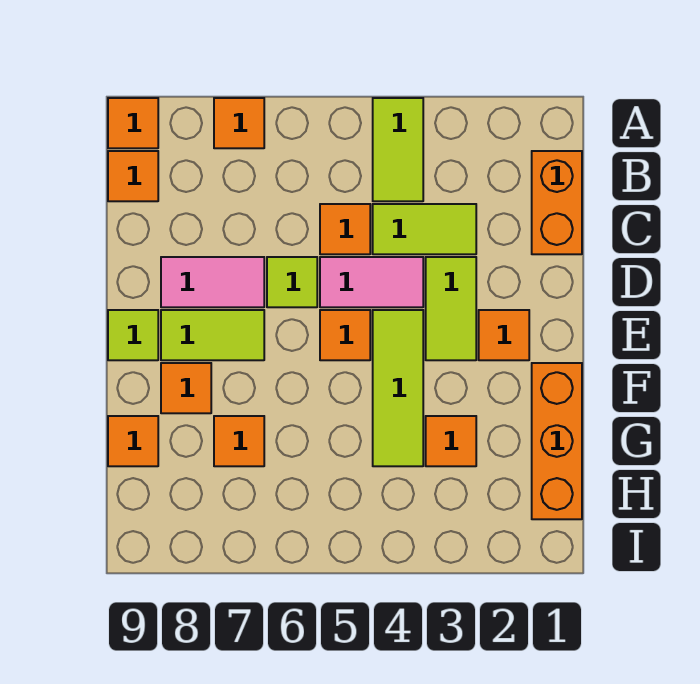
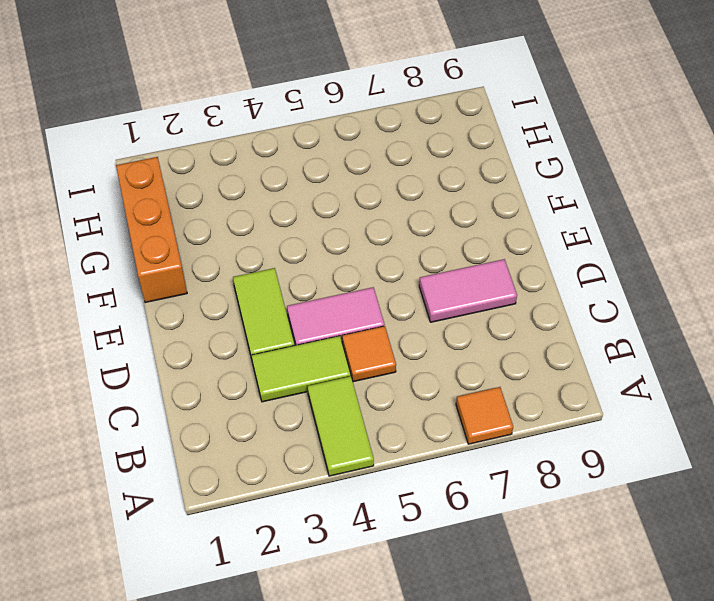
none -> orange 1x1 tile [108,98,158,148]
none -> orange 1x2 brick [532,151,582,254]
none -> orange 1x1 tile [108,151,158,201]

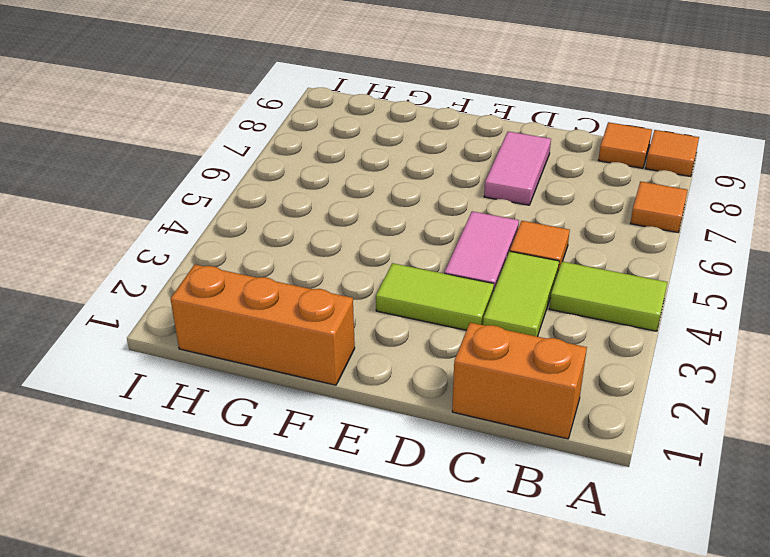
none -> lime 1x1 tile [267,257,317,307]
none -> orange 1x1 tile [479,310,529,360]
none -> lime 1x3 tile [373,310,423,466]

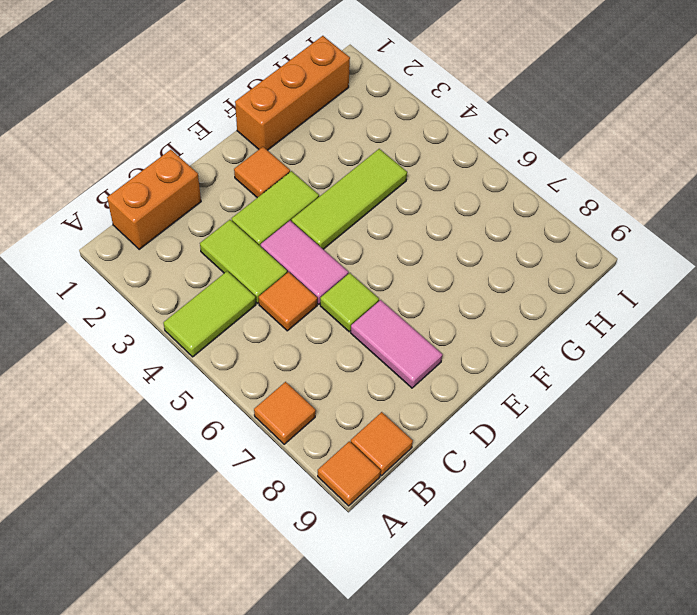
none -> orange 1x1 tile [320,310,370,360]
none -> lime 1x2 tile [161,310,264,360]
none -> lime 1x1 tile [108,310,158,360]

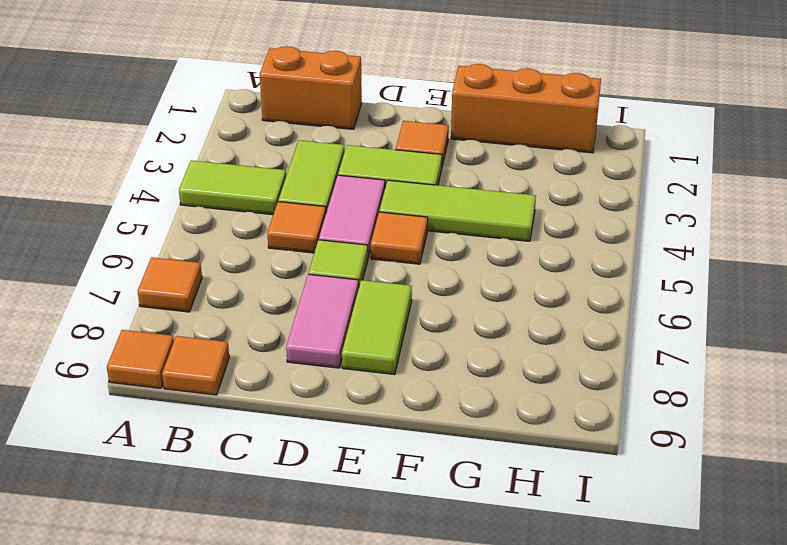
none -> lime 1x1 tile [108,310,158,360]
none -> orange 1x1 tile [161,363,211,413]
none -> orange 1x1 tile [426,416,476,466]

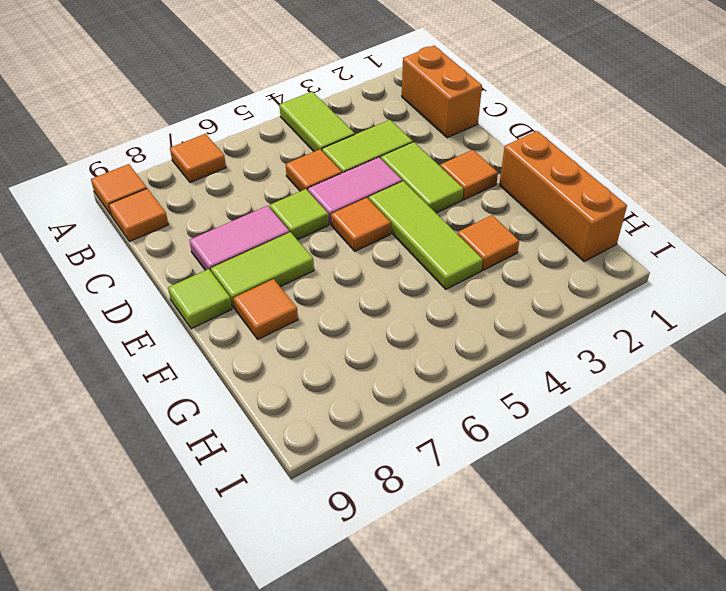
none -> orange 1x1 tile [214,416,264,466]
none -> orange 1x1 tile [108,416,158,466]

